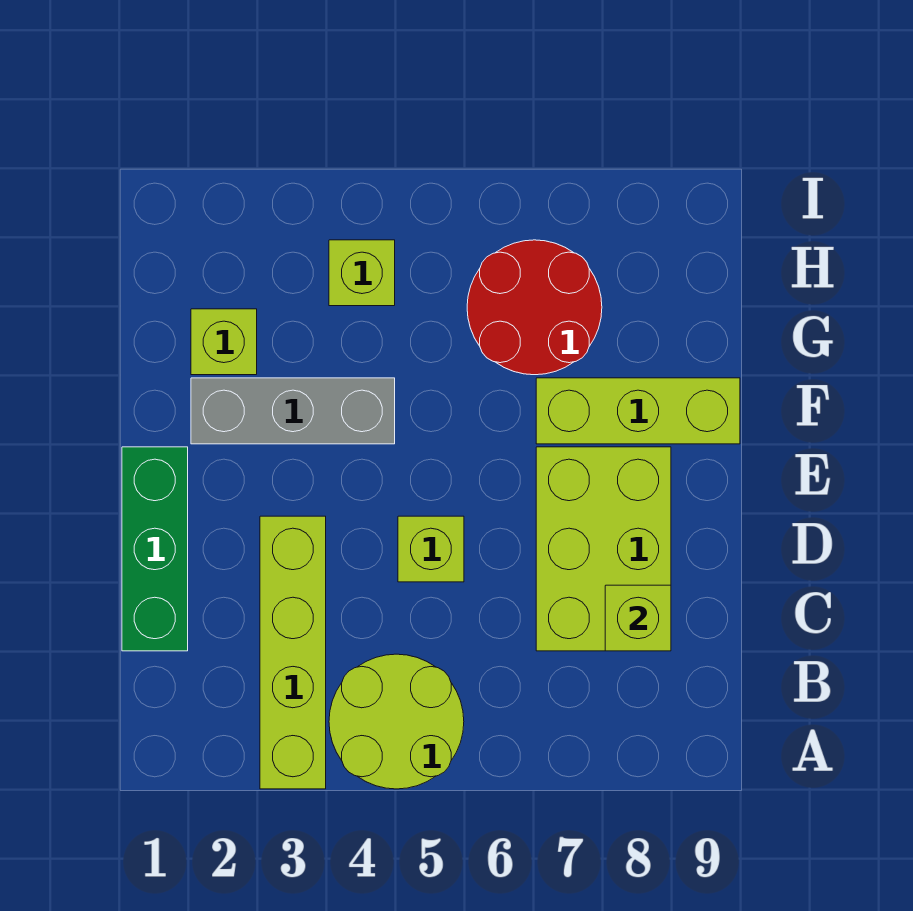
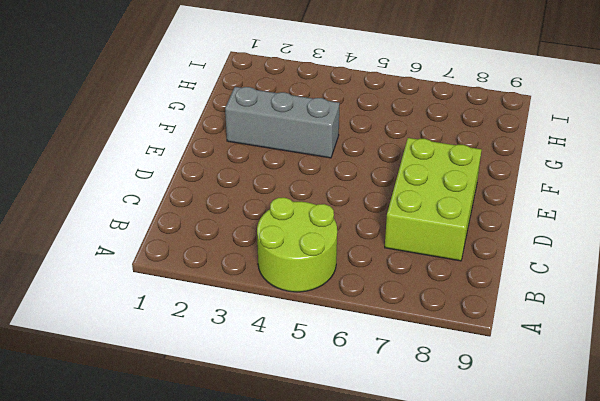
none -> lime 1x4 brick [260,516,326,789]
none -> green 1x3 brick [122,447,188,651]

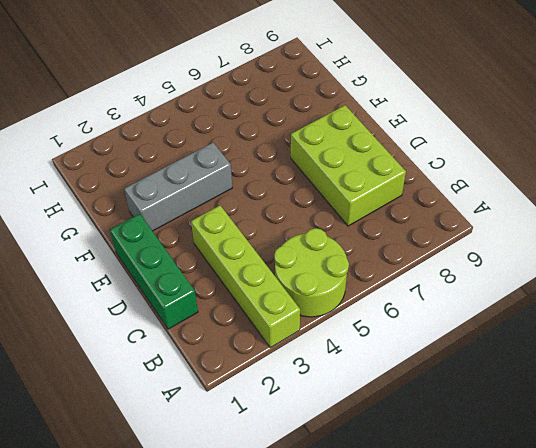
none -> lime 1x1 brick [398,516,464,582]
none -> lime 1x3 brick [536,378,740,444]

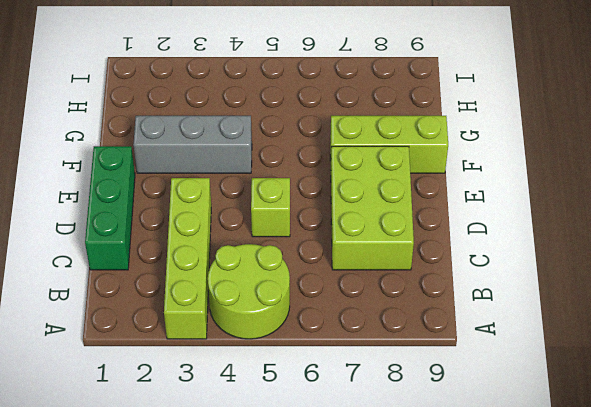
none -> lime 1x1 brick [191,309,257,375]
none -> red 2x2 round brick [467,240,602,375]

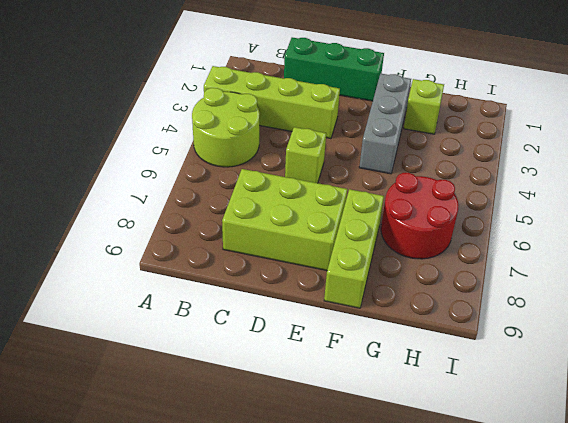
none -> lime 1x1 brick [329,240,395,306]
none -> lime 1x1 brick [605,585,671,651]

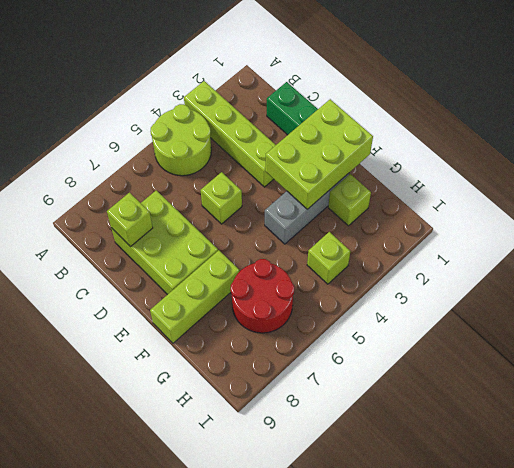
lime 2x3 brick [265,99,373,209] -> none

